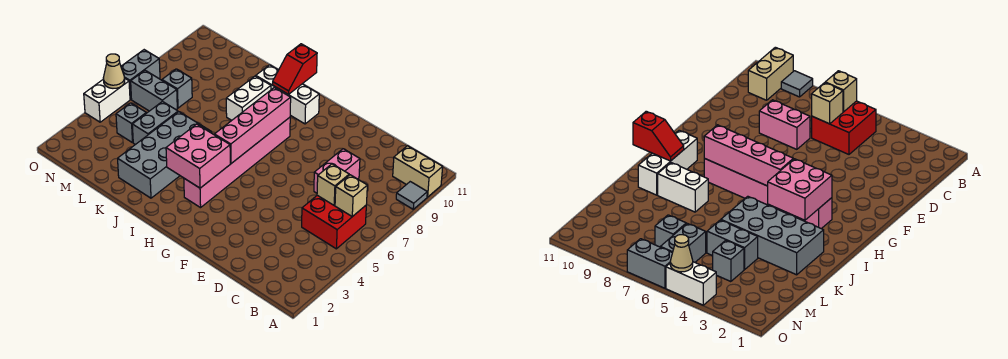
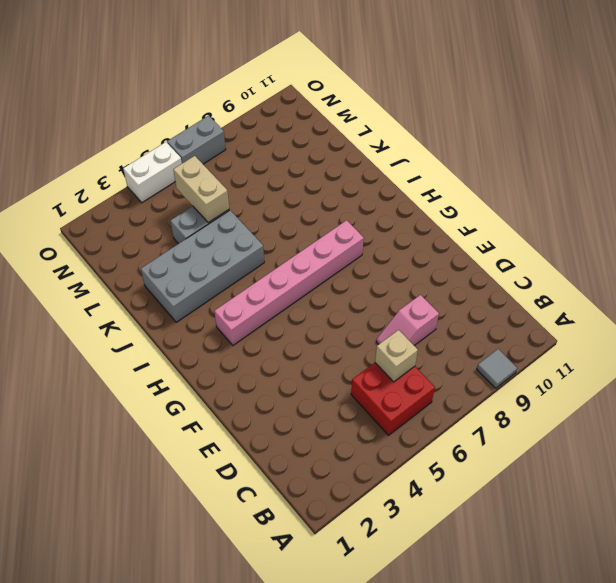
pink 1x2 slope [376,295,439,345] -> pink 1x2 brick [314,149,360,193]
tan 1x2 brick [173,156,229,223] -> tan 1x2 brick moved to [393,146,443,197]
none -> white 1x3 brick [256,65,319,124]
none -> white 1x2 brick [226,76,271,120]
none -> grey 1x1 brick [116,103,146,143]

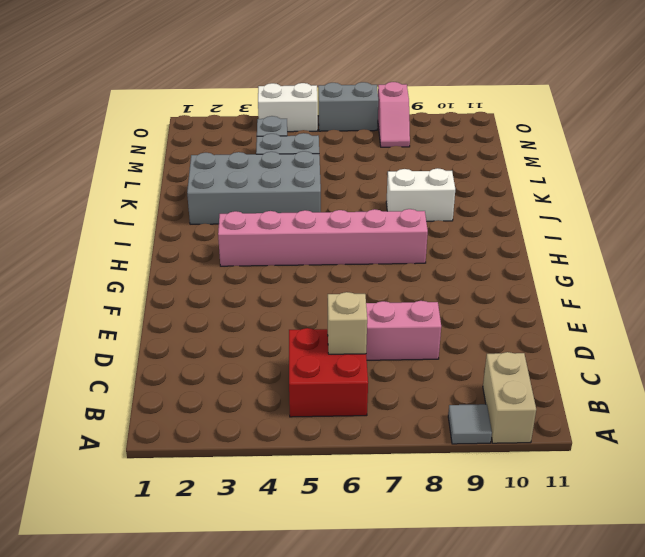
pink 1x2 slope [378,82,410,147] -> none
none -> white 1x3 brick [256,65,319,124]
none -> grey 1x2 brick [131,70,177,111]
none -> grey 1x1 brick [162,69,192,108]

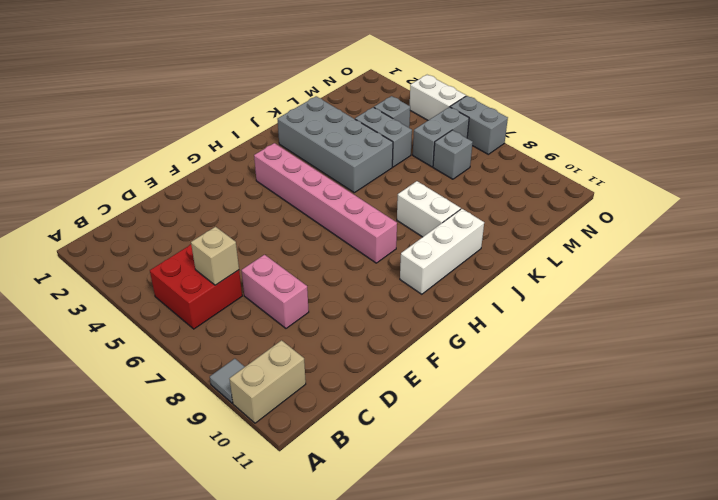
none -> tan 1x1 brick [335,175,367,217]
none -> pink 2x2 brick [166,124,230,188]
none -> pink 1x4 brick [214,88,291,163]

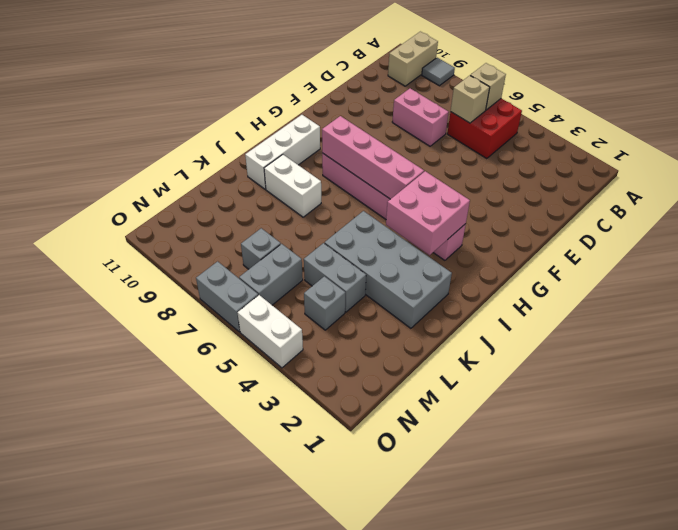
none -> red 1x2 slope [273,44,317,95]
none -> tan 1x1 cone [103,54,125,88]

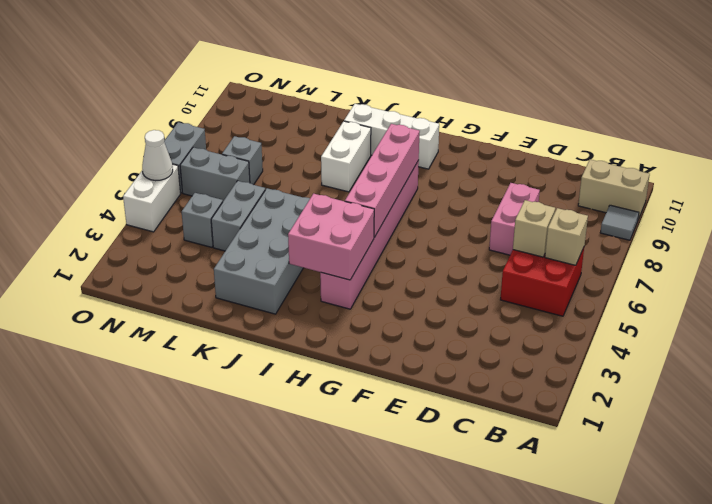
white 1x1 cone [142,130,173,181] -> tan 1x1 cone [103,54,125,88]
none -> red 1x2 slope [273,44,317,95]

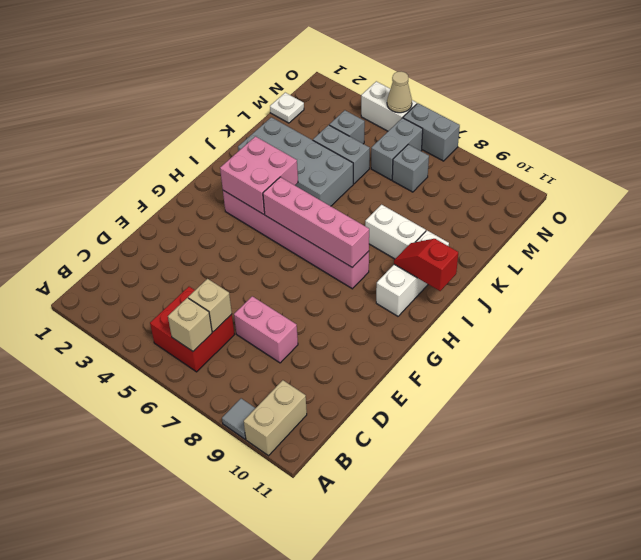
white 1x1 plate [270,93,304,123] -> none

